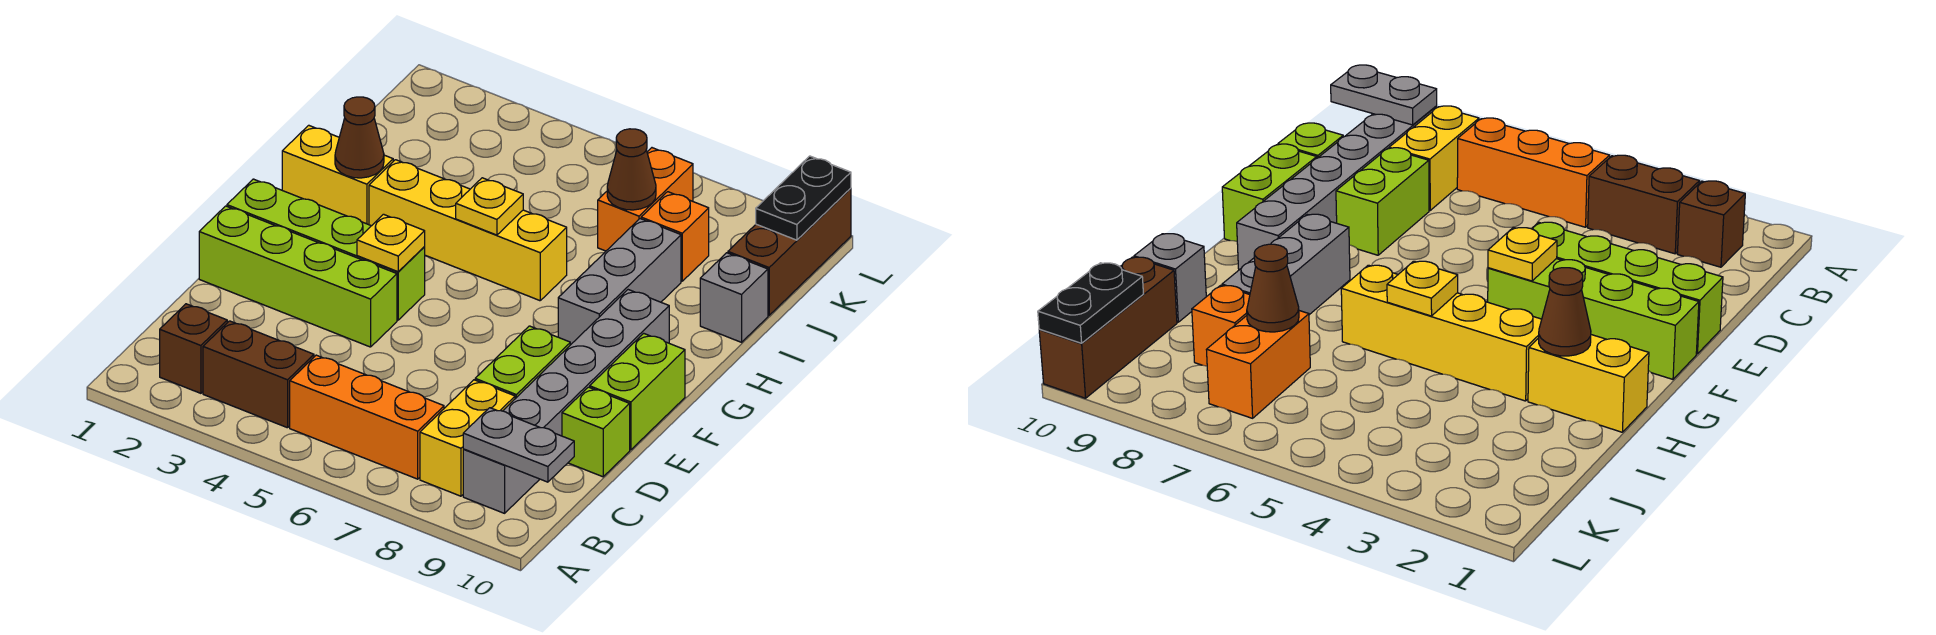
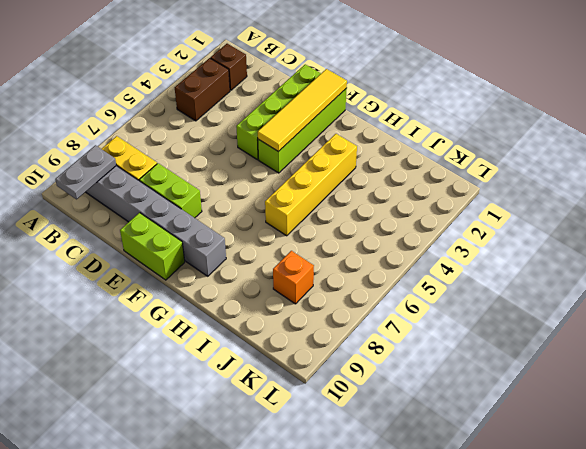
yellow 1x4 tile [258,69,347,152] -> yellow 1x1 plate [357,214,425,272]
none -> orange 1x3 brick [290,355,444,479]
none -> lime 1x1 brick [562,387,630,477]
none -> grey 1x3 brick [558,219,681,345]

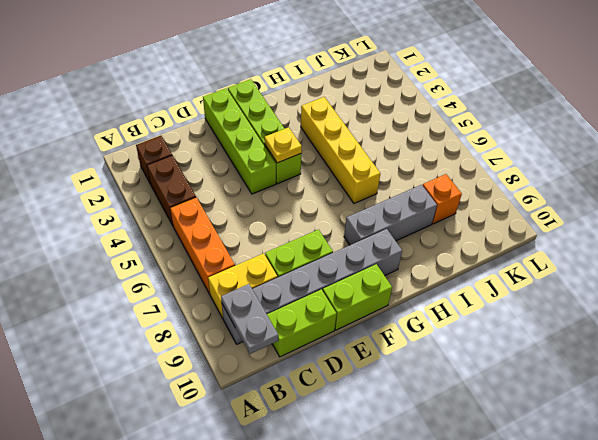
lime 1x2 brick [267,289,337,357] -> lime 1x1 brick [562,387,630,477]
none -> yellow 1x2 brick [282,125,393,225]
none -> grey 1x1 brick [700,253,768,342]
none -> orange 1x2 brick [598,148,693,251]

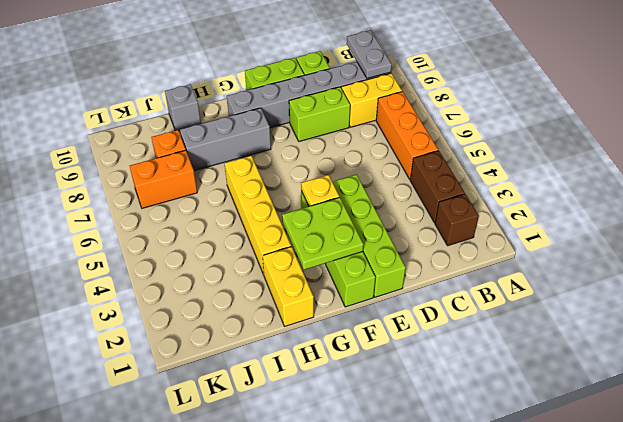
lime 2x2 plate [282,197,363,270] -> none
none -> brown 1x3 brick [728,188,851,315]
none -> brown 1x1 cone [335,97,384,178]
none -> yellow 1x1 plate [456,178,523,235]

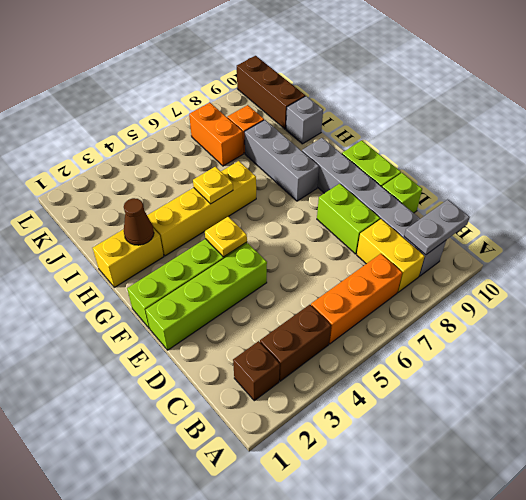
none -> brown 1x1 cone [607,129,656,210]
none -> black 1x2 plate [756,156,851,240]

